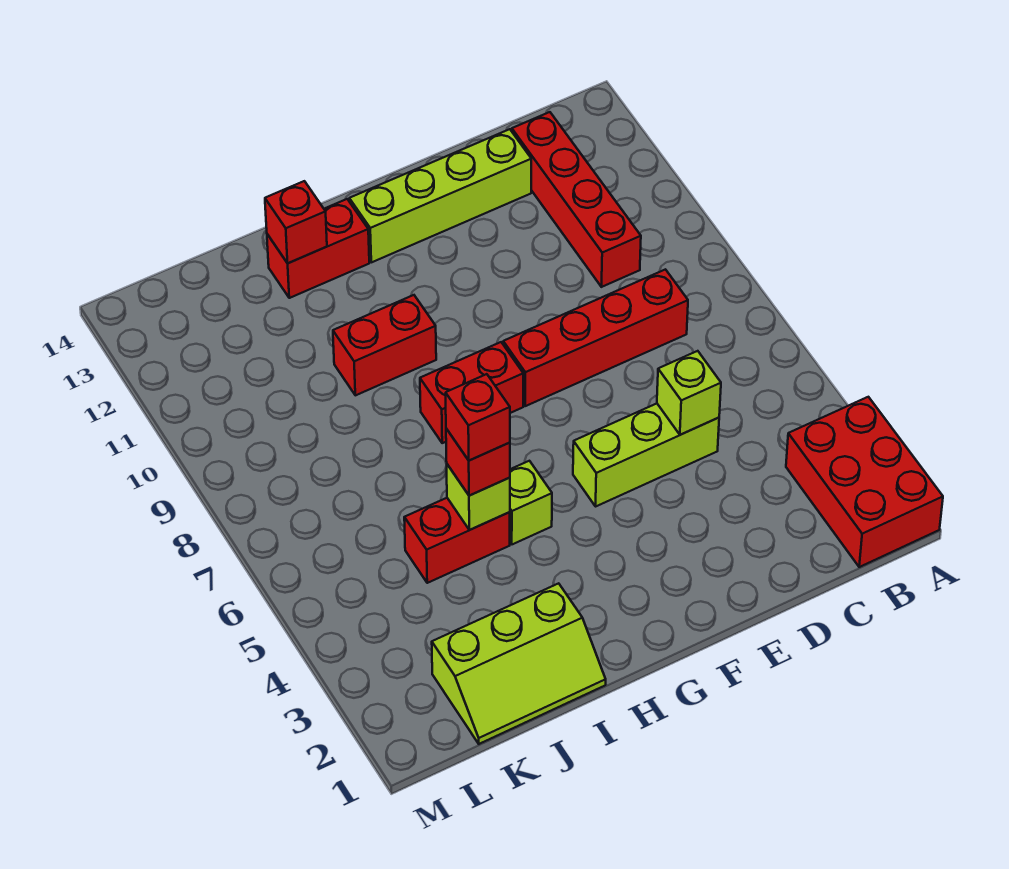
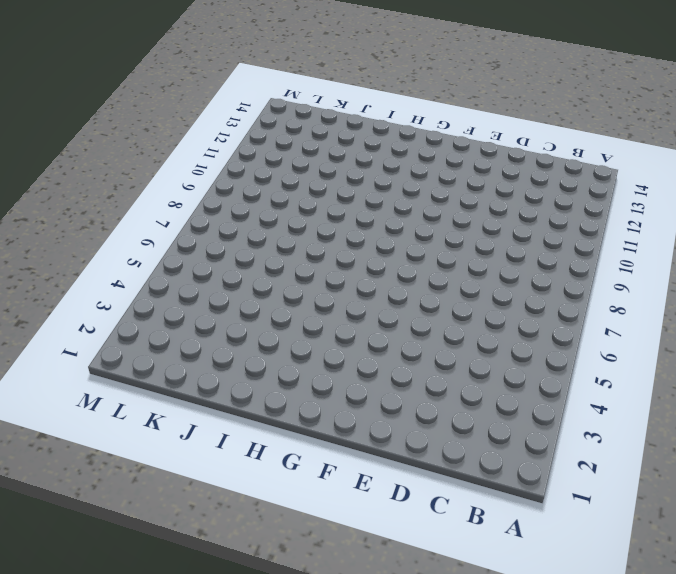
none -> red 2x3 brick [786,397,943,567]
none -> red 1x4 brick [503,269,688,406]
none -> red 1x4 brick [512,112,641,287]

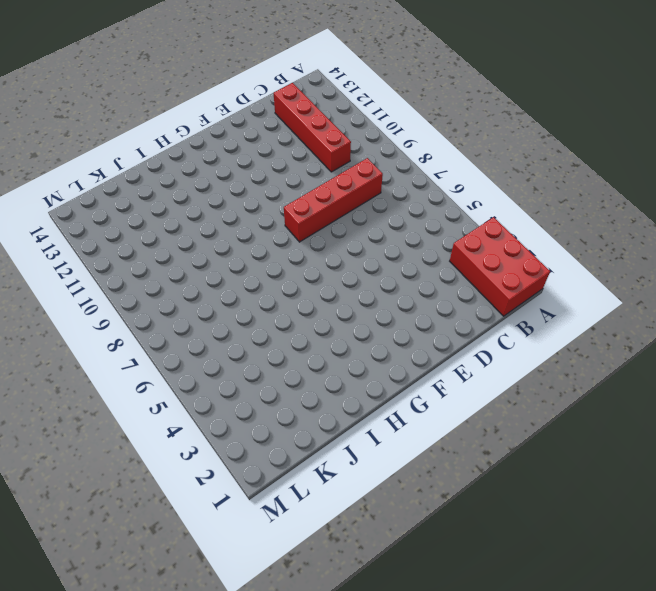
none -> lime 1x3 brick [573,404,719,506]
none -> lime 1x4 brick [349,129,531,262]
none -> red 1x2 brick [420,342,523,443]

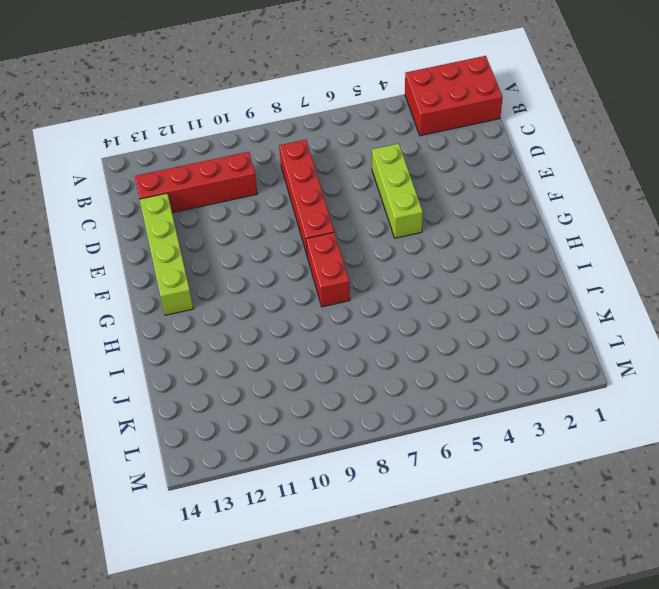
none -> lime 1x1 brick [510,461,552,544]
none -> red 1x2 brick [333,295,436,395]
none -> red 1x2 brick [267,199,369,298]

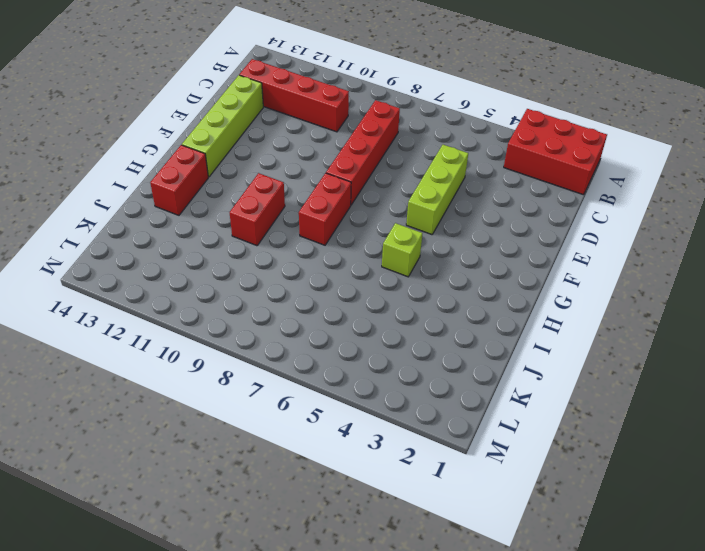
none -> lime 2x3 slope [432,583,606,744]
none -> red 1x2 brick [404,498,510,583]
none -> lime 1x1 brick [657,351,721,435]

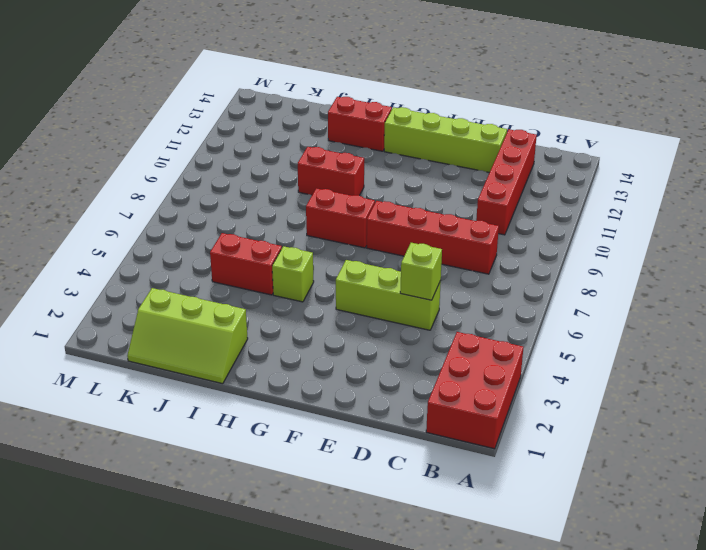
none -> lime 1x1 brick [447,464,510,530]
none -> red 1x1 brick [265,181,327,263]
none -> red 1x1 brick [446,429,510,496]

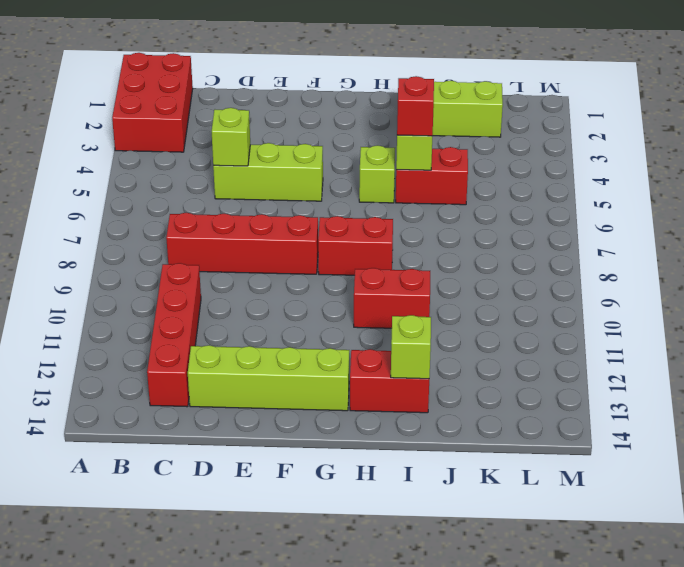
lime 1x1 brick [391,315,431,379] -> red 1x1 brick [265,181,327,263]
none -> red 1x1 brick [446,374,510,461]

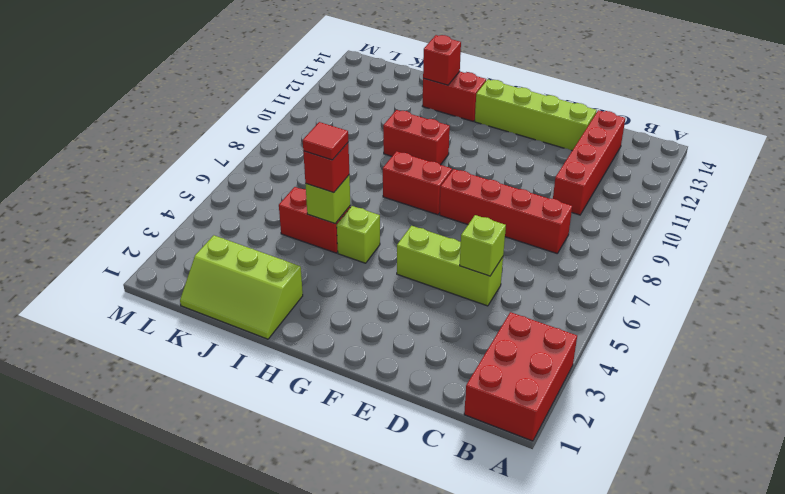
red 1x1 tile [303,122,348,160] -> red 1x1 brick [446,374,510,461]

